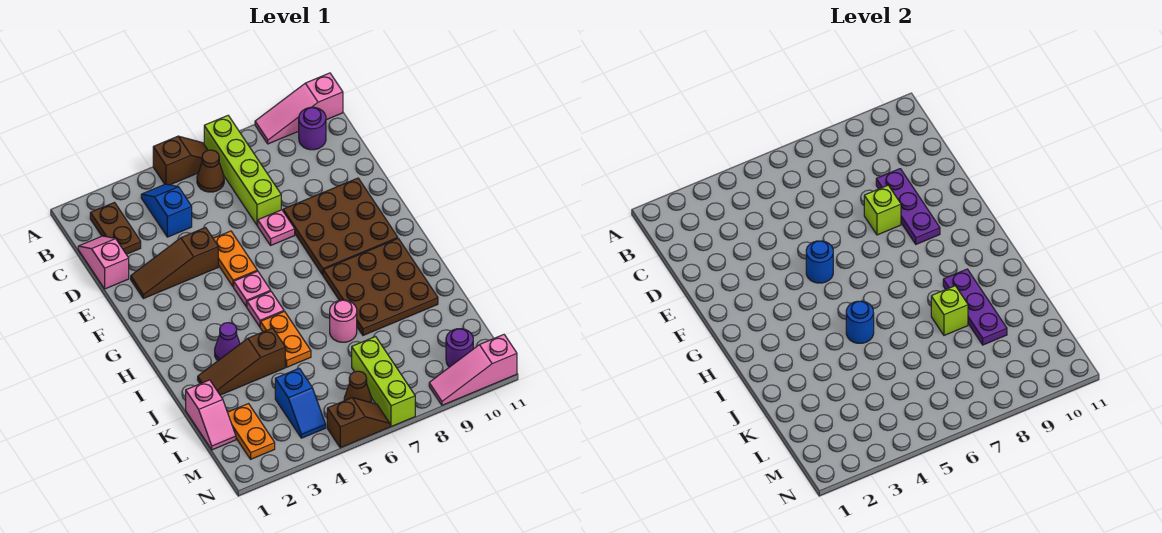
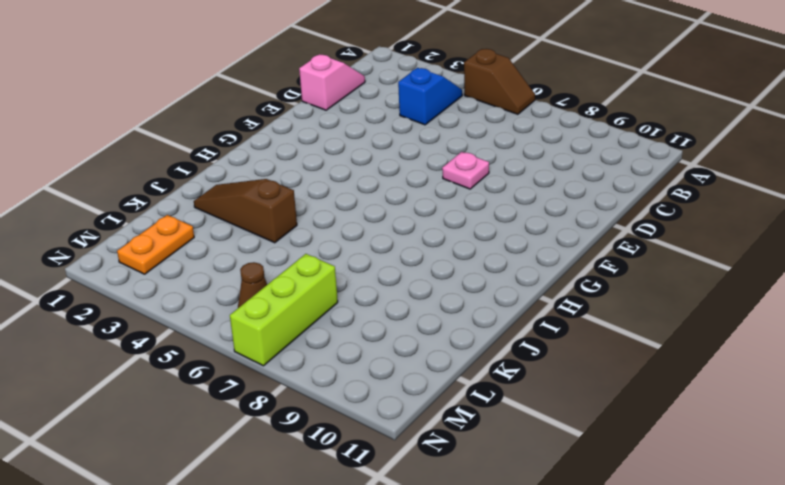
none -> lime 1x4 brick [204,116,281,225]
none -> pink 1x3 slope [255,73,343,144]
none -> brown 1x2 plate [90,203,141,254]
none -> brown 1x1 cone [197,150,224,192]

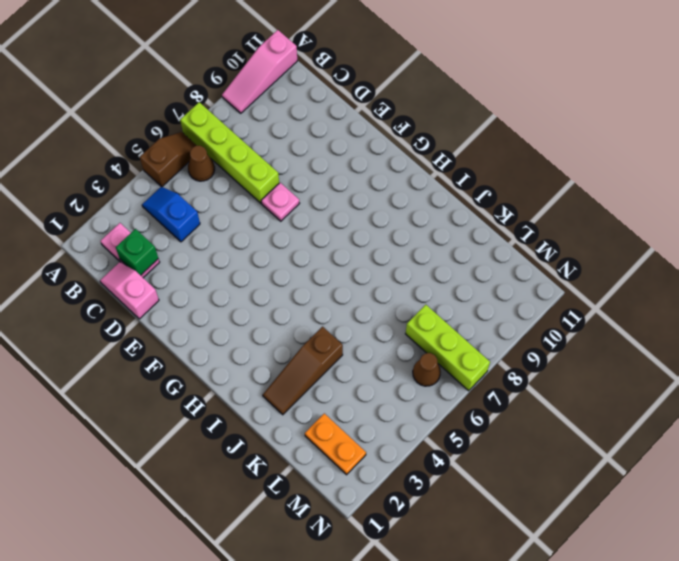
pink 1x2 plate [101,223,160,278] -> brown 1x2 plate [90,203,141,254]
green 1x1 brick [116,229,158,275] -> none
none -> purple 1x1 round brick [299,107,326,150]
none -> brown 1x3 slope [131,228,218,299]
none -> orange 1x2 plate [213,231,257,287]
none -> brown 3x3 plate [283,178,398,275]

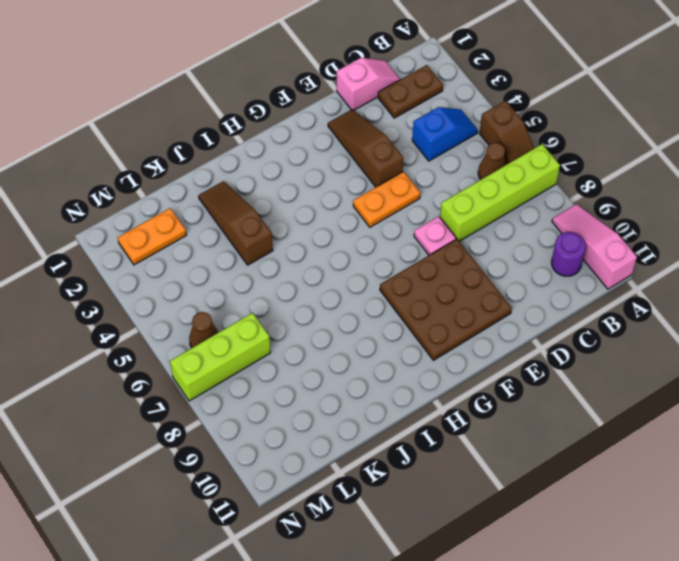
none -> pink 1x1 plate [234,271,271,307]
none -> pink 1x1 plate [247,292,284,327]
none -> brown 3x3 plate [323,239,438,335]
none -> purple 1x1 cone [215,323,240,361]

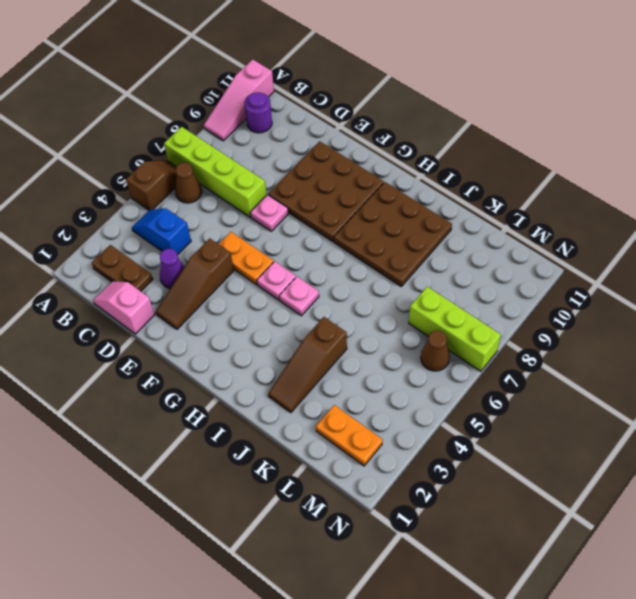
purple 1x1 cone [160,249,184,289] -> purple 1x1 cone moved to [215,323,240,361]
none -> orange 1x2 plate [260,312,311,367]
none -> pink 1x1 round brick [330,300,357,342]
none -> pink 1x2 slope [186,380,236,450]
none -> blue 1x2 slope [275,368,326,438]

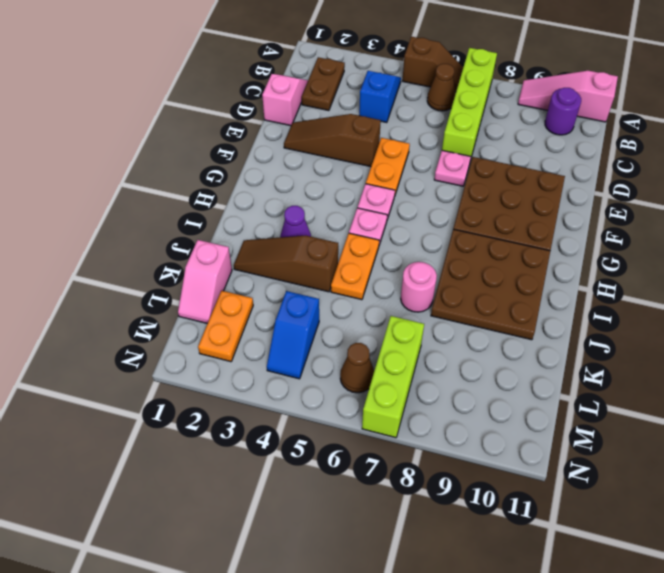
none -> purple 1x1 round brick [446,329,473,367]
none -> brown 1x2 slope [327,398,390,448]
none -> pink 1x3 slope [429,335,517,405]
none -> purple 1x3 plate [876,169,940,244]

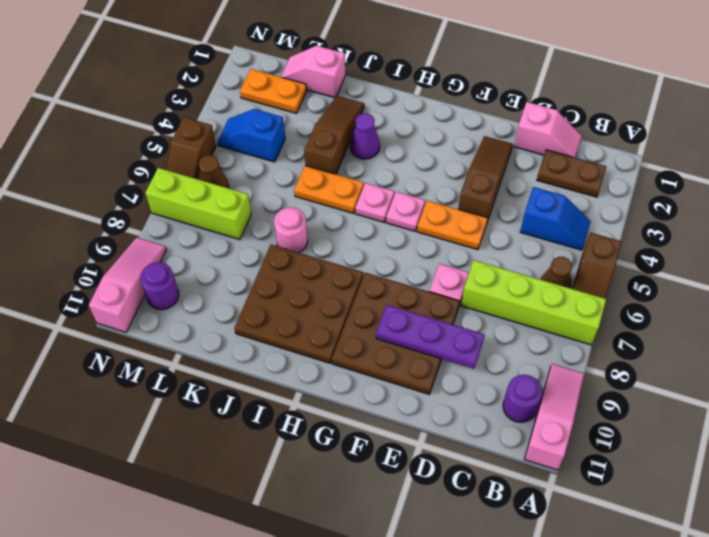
none -> lime 1x1 brick [864,185,901,235]
none -> blue 1x1 round brick [806,241,833,283]
none -> blue 1x1 round brick [846,301,874,343]
none -> purple 1x3 plate [943,269,1007,345]

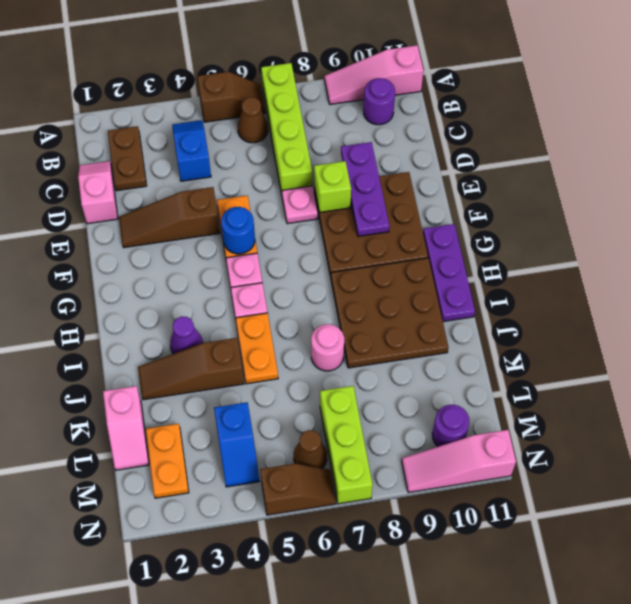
purple 1x3 plate [423,224,475,322] -> purple 1x3 plate moved to [943,269,1007,345]
none -> blue 1x1 round brick [846,301,874,343]
none -> lime 1x1 brick [931,286,968,335]

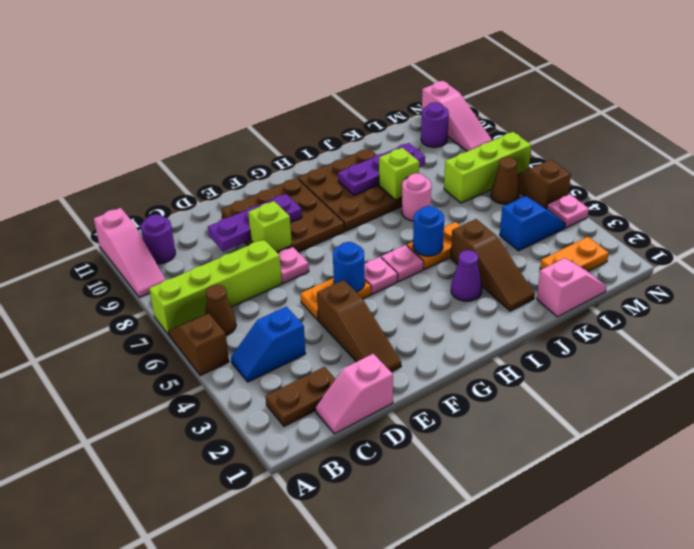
pink 1x1 plate [547,194,589,228] -> none

